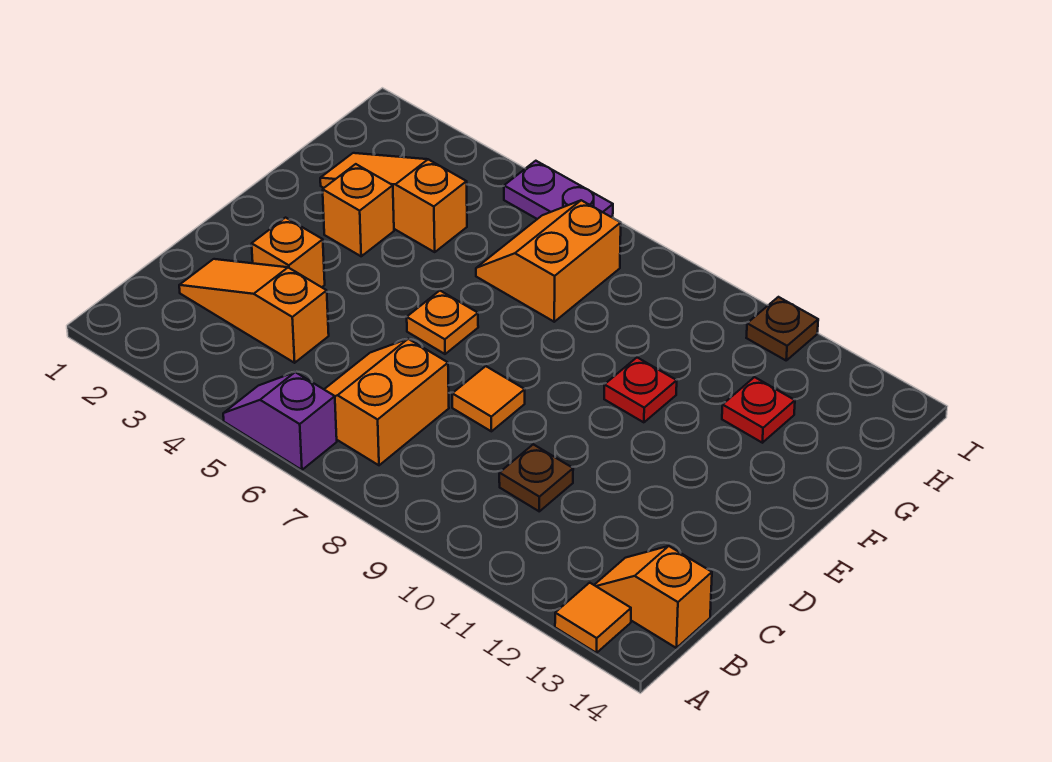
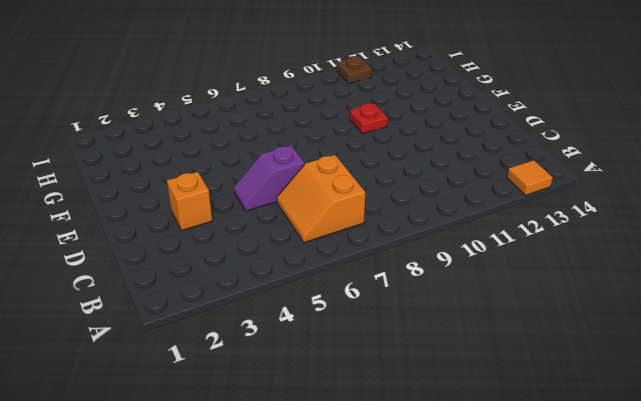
purple 1x2 slope [234,146,304,211] -> purple 1x2 slope moved to [223,372,337,470]
none -> orange 1x2 slope [595,546,712,648]
none -> orange 1x3 slope [179,259,329,363]
none -> brown 1x1 plate [499,444,573,511]

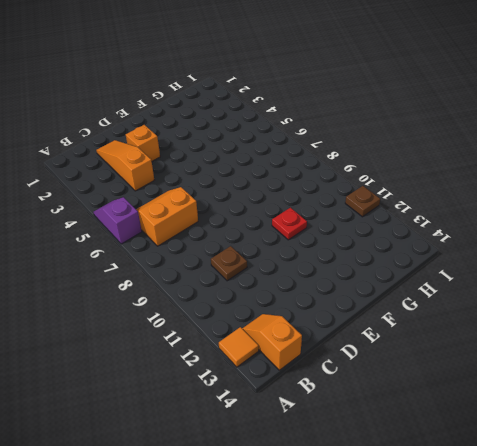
none -> orange 1x1 tile [452,366,525,431]
none -> orange 1x1 plate [407,291,478,354]
none -> orange 1x1 brick [323,164,394,256]

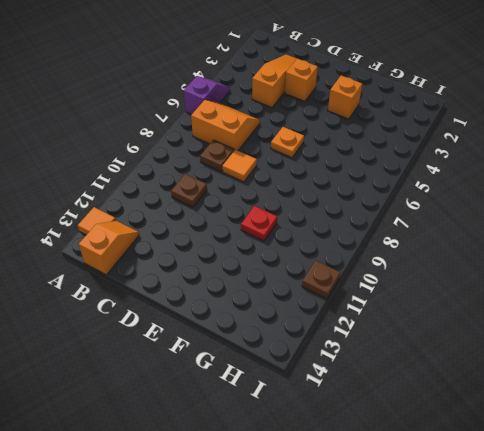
brown 1x1 plate [200,140,234,172] -> none
none -> orange 1x3 slope [320,153,467,252]
none -> orange 2x2 slope [476,200,621,322]
none -> red 1x1 plate [722,377,795,443]

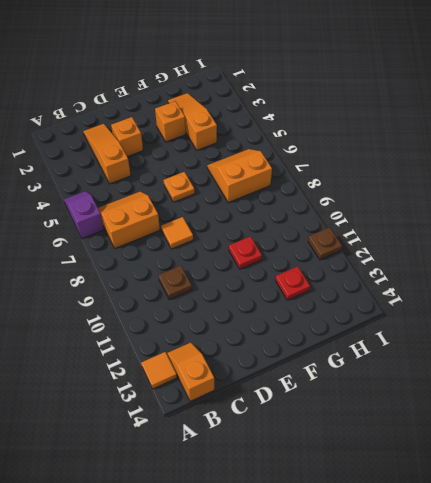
none -> purple 1x2 plate [504,161,613,219]

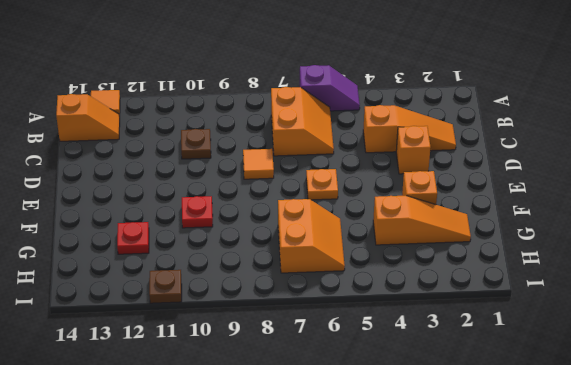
none -> purple 1x2 plate [504,161,613,219]

